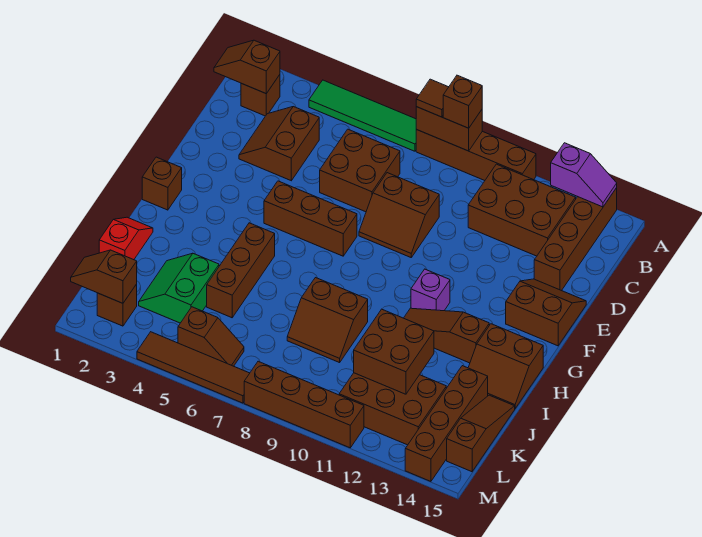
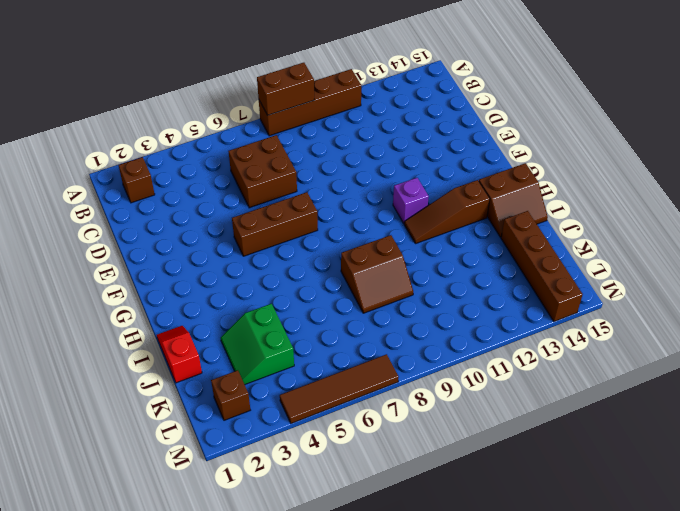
none -> green 1x4 tile [309,80,417,151]
none -> brown 1x4 brick [534,188,617,291]
none -> brown 2x3 brick [468,164,576,256]
none -> brown 2x2 slope [239,107,319,181]

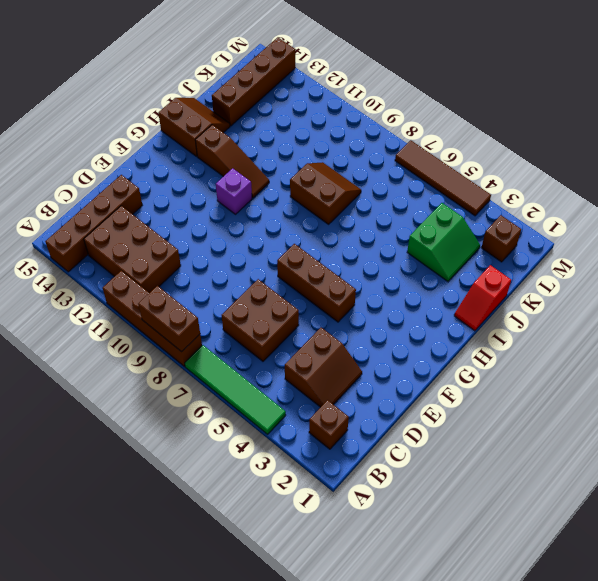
none -> brown 2x2 slope [359,173,439,257]
none -> brown 2x2 slope [506,279,586,346]
none -> brown 1x1 brick [142,157,182,210]
none -> brown 1x3 brick [207,223,275,318]

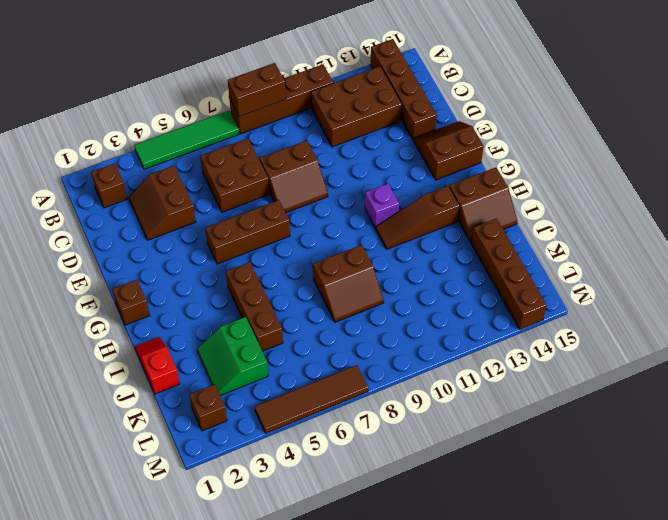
none -> brown 1x3 slope [447,395,515,472]
none -> brown 2x3 brick [339,373,446,445]
none -> brown 1x2 slope [178,307,244,366]
none -> brown 1x4 brick [244,361,364,448]

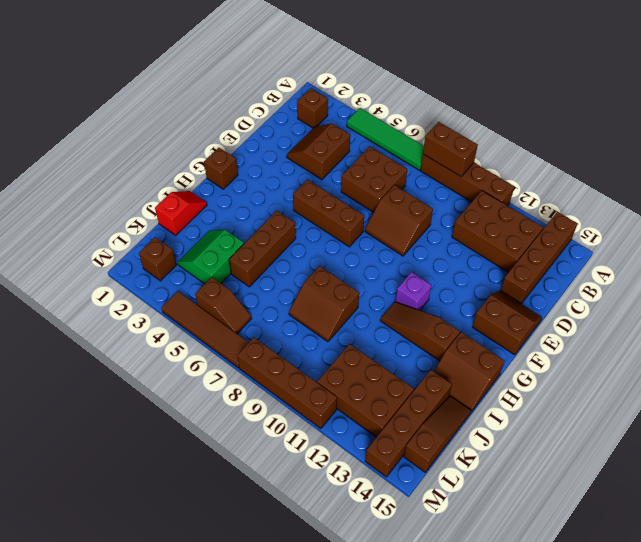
none -> purple 1x2 slope [551,143,617,207]
none -> brown 1x2 slope [214,40,280,94]
none -> brown 2x2 brick [354,309,434,394]
none -> brown 1x2 slope [71,250,137,303]

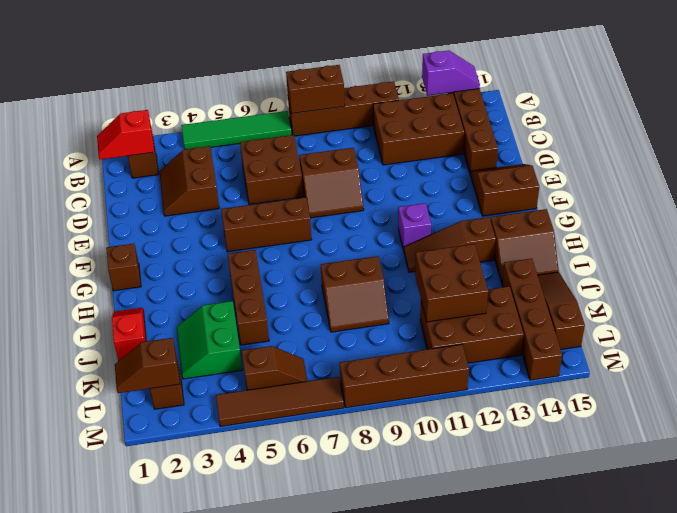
red 1x2 slope [97,110,154,159] -> brown 1x2 slope [214,40,280,94]
none -> brown 1x1 tile [416,79,448,117]
none -> brown 1x1 brick [443,75,482,128]

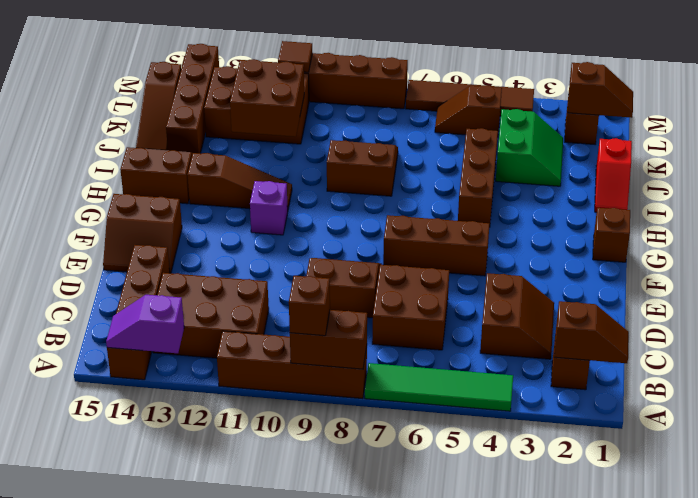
brown 1x1 tile [278,41,313,72] -> brown 1x1 tile moved to [416,79,448,117]

